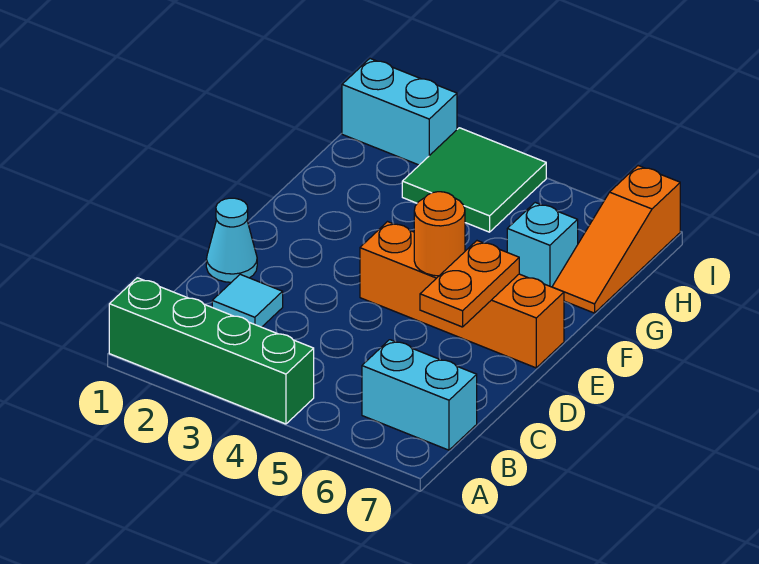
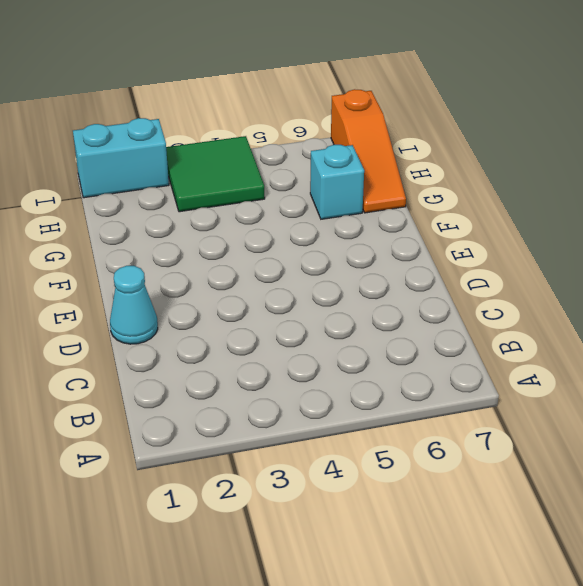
none -> green 1x4 brick [109,278,314,424]
none -> cyan 1x2 brick [362,340,477,450]

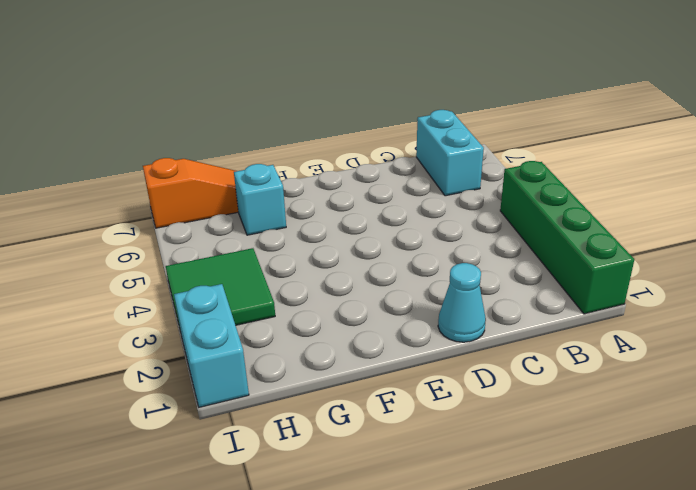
none -> cyan 1x1 tile [212,274,283,327]
none -> orange 1x4 brick [360,222,564,368]

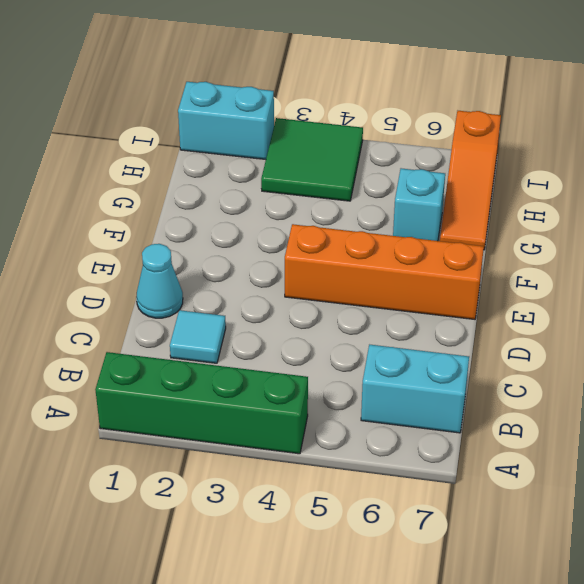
none -> orange 1x2 plate [420,241,519,327]
none -> orange 1x1 round brick [414,192,465,276]

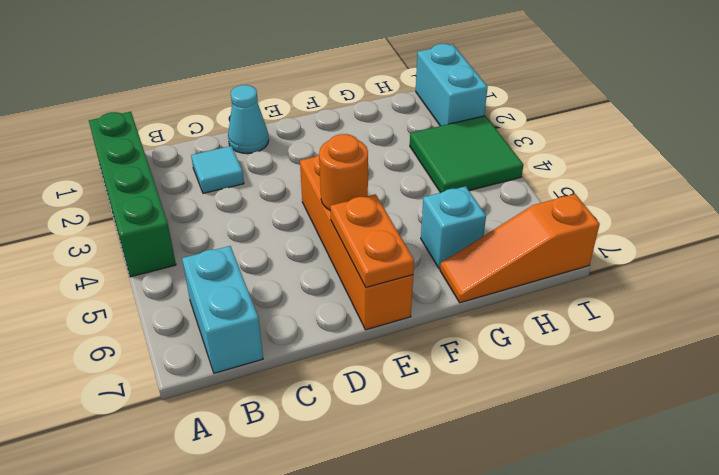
orange 1x2 plate [330,194,414,287] -> orange 1x2 plate turned to [420,241,519,327]

